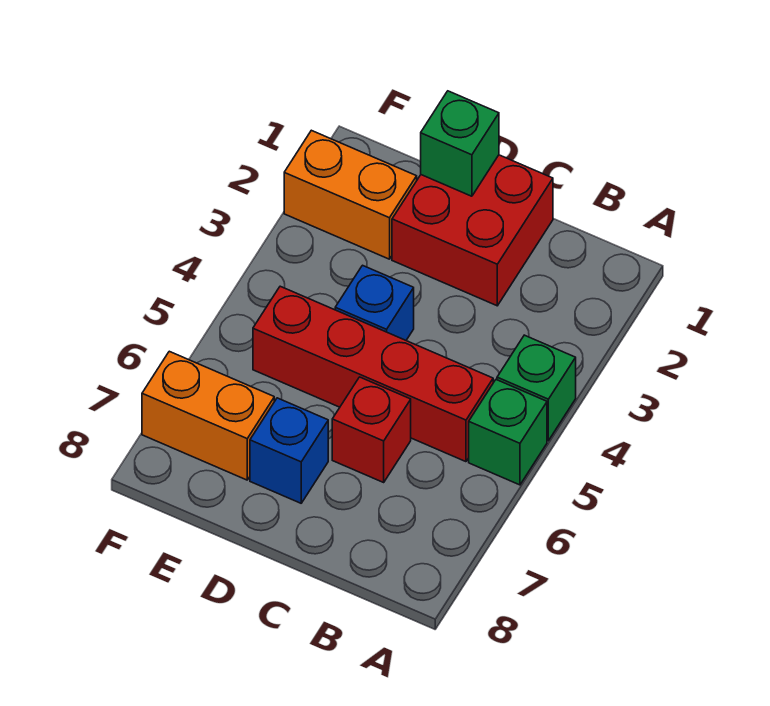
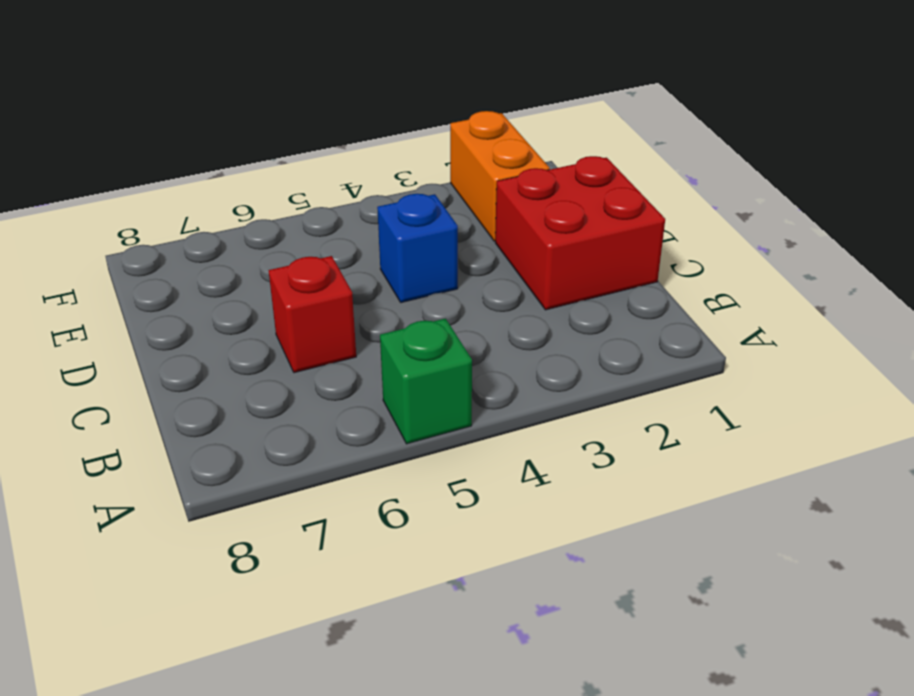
none -> green 1x1 brick [497,335,576,441]
none -> red 1x4 brick [253,286,493,462]

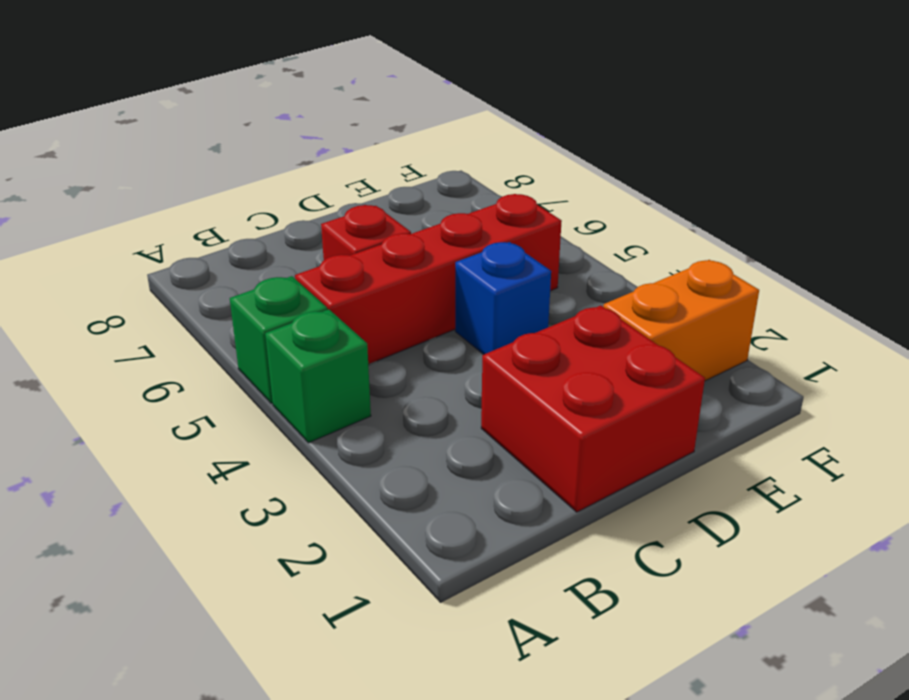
none -> blue 1x1 brick [250,398,328,503]
none -> orange 1x2 brick [142,351,274,480]

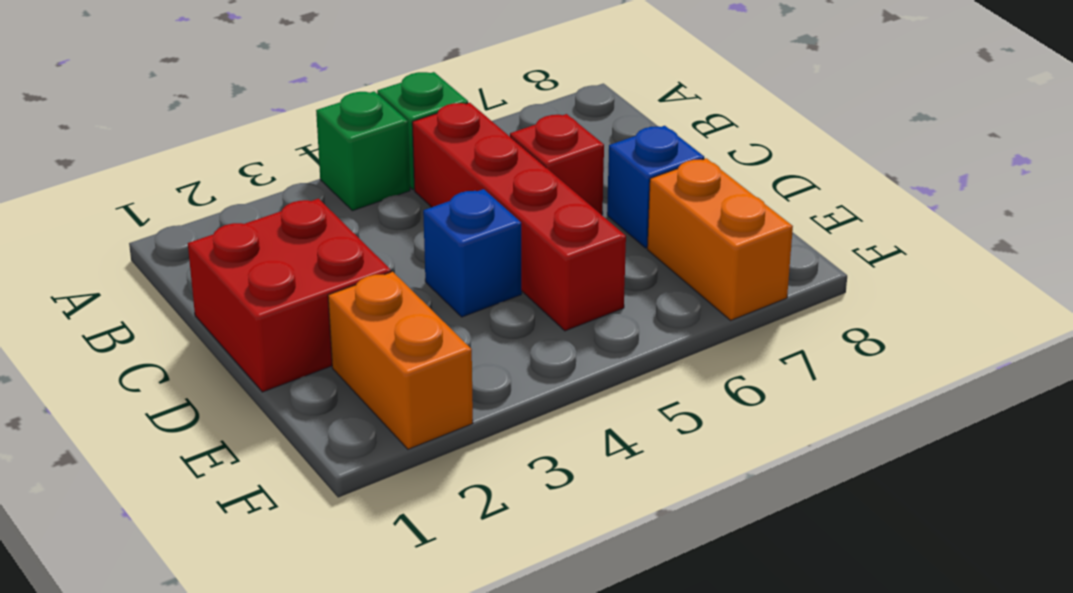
none -> green 1x1 brick [421,91,499,196]

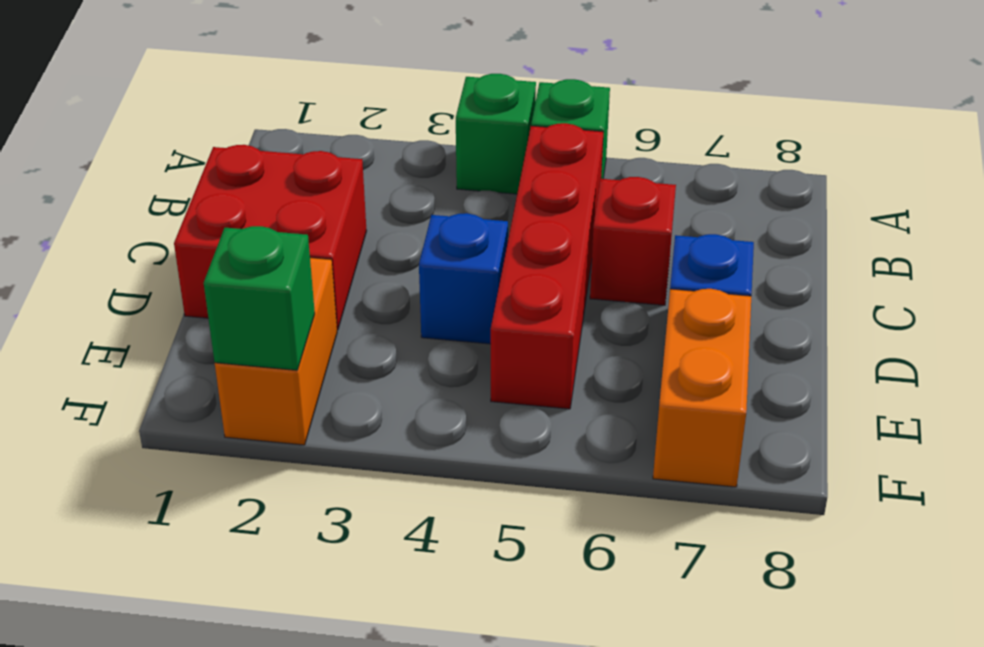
green 1x1 brick [204,226,315,370] -> green 1x1 brick moved to [421,91,499,196]

